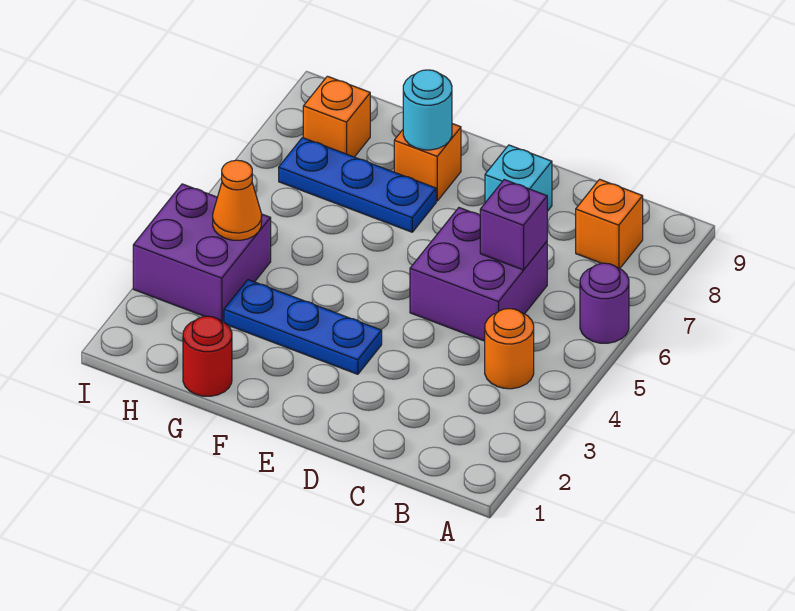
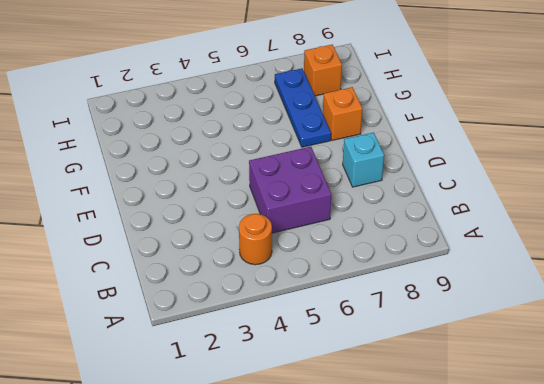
none -> purple 1x1 round brick [580,263,629,343]
none -> orange 1x1 brick [576,179,643,269]
none -> blue 1x3 plate [224,280,382,374]

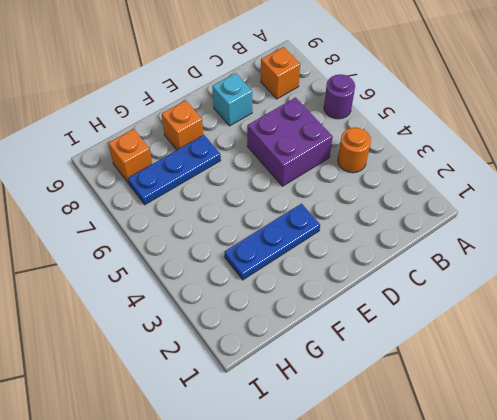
none -> red 1x1 round brick [183,316,232,396]
none -> purple 2x2 brick [133,184,271,322]
none -> purple 1x1 brick [480,180,547,270]

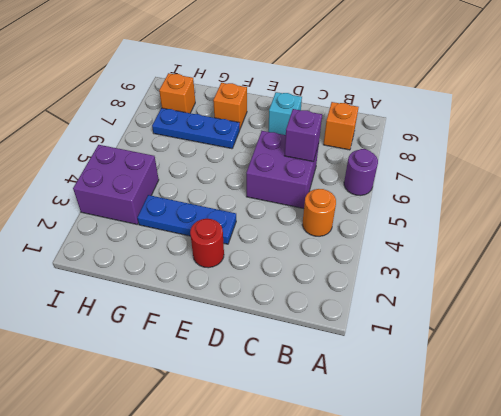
red 1x1 round brick [190,219,224,268] -> red 1x1 round brick moved to [183,316,232,396]
none -> cyan 1x1 round brick [403,70,452,150]
none -> orange 1x1 cone [213,160,262,240]

